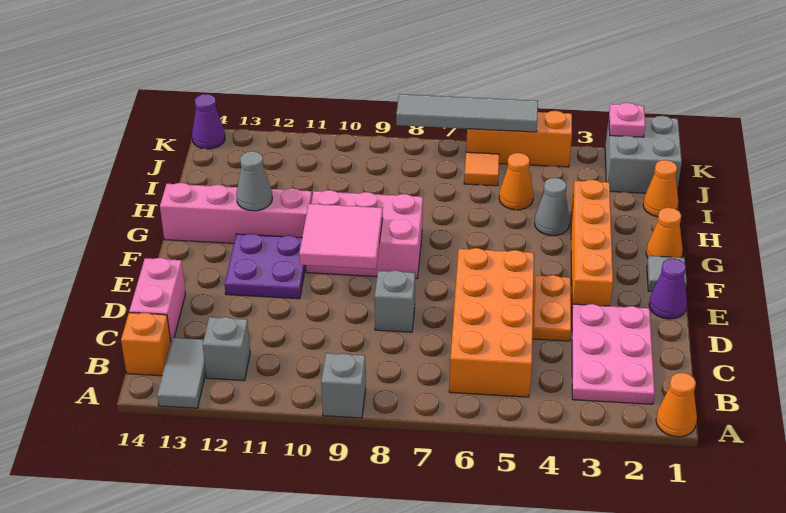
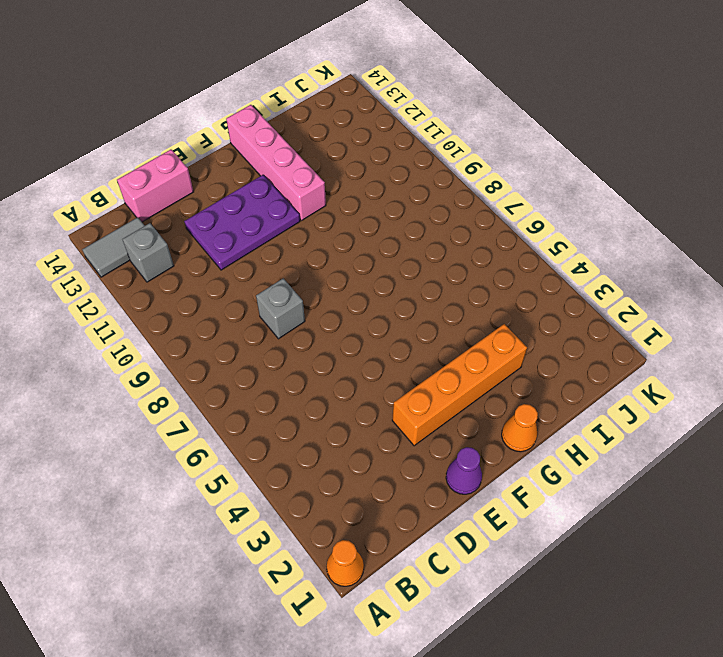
purple 2x3 plate [184,175,300,270] -> purple 2x2 plate [225,233,306,299]
none -> grey 1x1 brick [321,353,366,418]
none -> pink 2x3 plate [572,304,655,404]
none -> orange 2x4 brick [449,248,534,397]

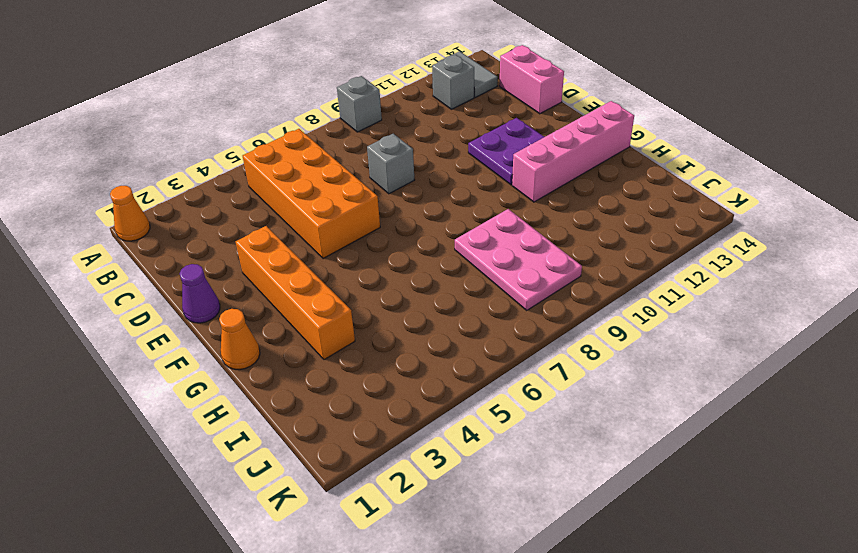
pink 2x3 plate [455,209,582,310] -> pink 2x3 plate moved to [572,304,655,404]
none -> orange 1x1 brick [121,313,171,376]
none -> orange 1x2 plate [533,275,571,341]
none -> grey 1x1 tile [647,256,687,291]

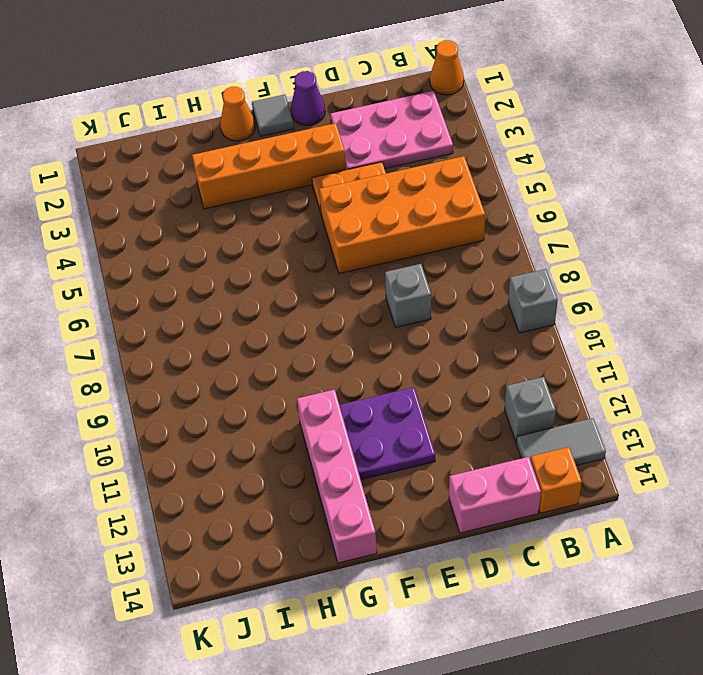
none -> pink 2x3 brick [306,190,423,279]
none -> grey 1x1 cone [535,178,570,236]
none -> orange 1x1 cone [643,160,678,217]

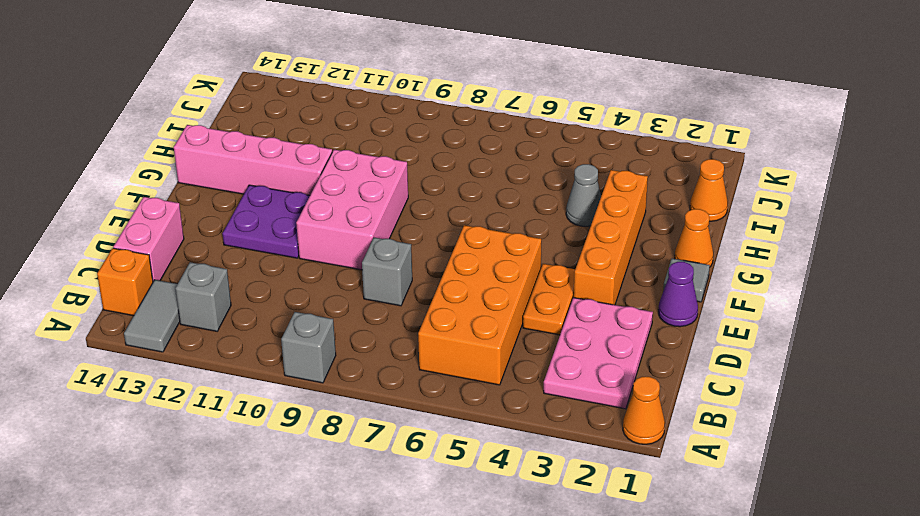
pink 2x3 brick [296,150,408,270] -> pink 2x3 brick turned to [306,190,423,279]
none -> orange 1x1 cone [499,153,534,210]
none -> grey 2x2 brick [605,116,682,193]
none -> orange 1x1 tile [464,152,499,186]

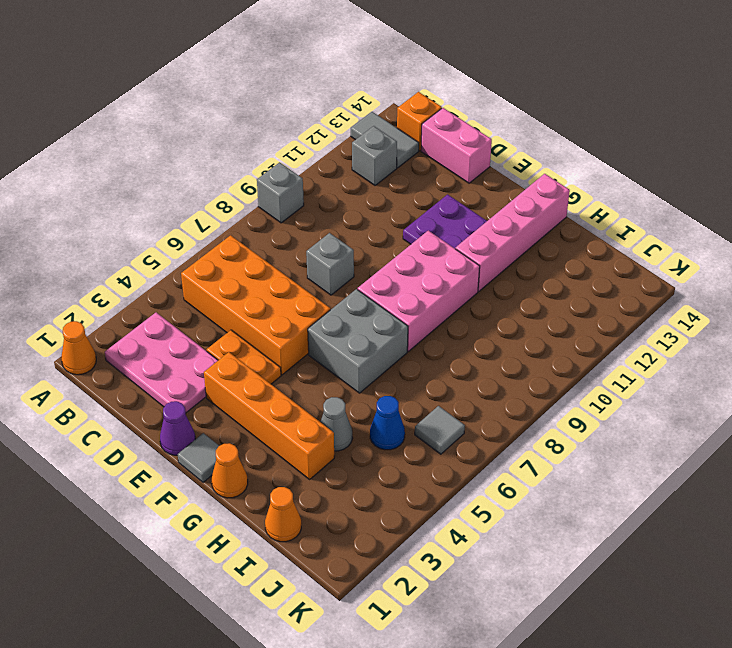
grey 2x2 brick [308,289,408,393] -> grey 2x2 brick moved to [605,116,682,193]
blue 1x1 cone [370,396,405,450] -> orange 1x1 cone [499,153,534,210]
grey 1x1 tile [415,406,465,454] -> orange 1x1 tile [464,152,499,186]
none -> orange 1x3 brick [466,111,572,167]
none -> purple 1x1 cone [192,94,225,149]
none -> pink 2x2 tile [299,204,383,269]

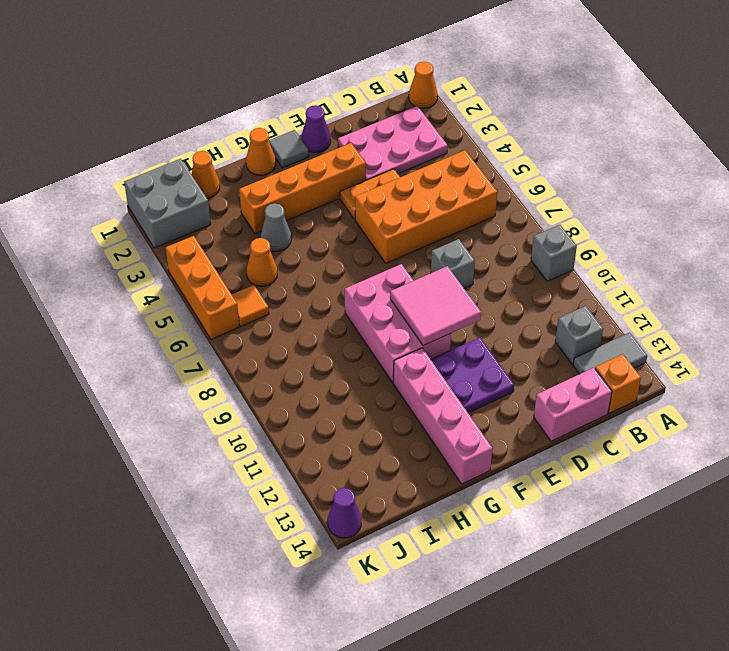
none -> grey 1x1 cone [236,151,272,211]
none -> pink 1x1 plate [609,103,645,137]
none -> grey 1x4 tile [396,94,538,132]

